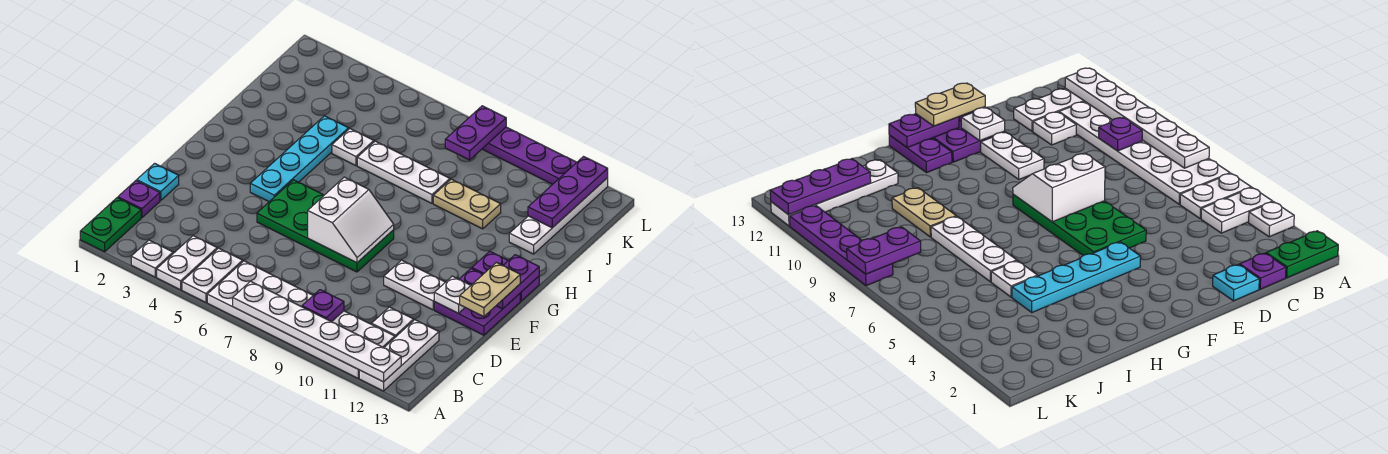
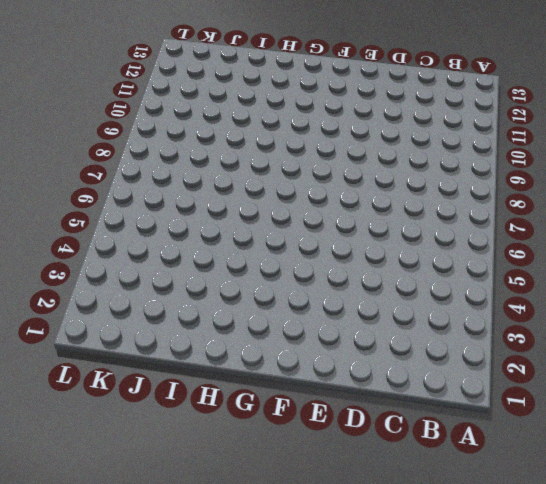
none -> green 1x2 plate [80,198,141,252]
none -> white 1x1 plate [131,240,173,277]
none -> white 1x2 plate [157,236,217,290]

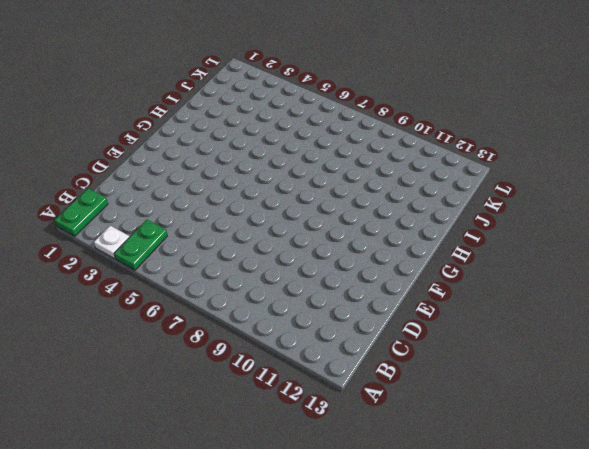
green 1x2 plate [114,220,167,270] -> white 1x2 plate [157,236,217,290]
none -> white 1x2 plate [182,248,243,302]
none -> white 2x6 plate [207,261,395,378]
none -> white 1x3 plate [359,320,439,391]

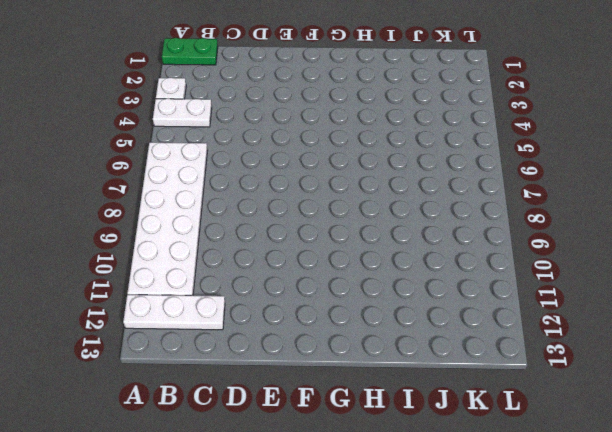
none -> white 1x2 plate [182,248,243,302]
none -> purple 1x1 plate [118,181,160,218]
none -> white 1x1 plate [372,307,414,337]

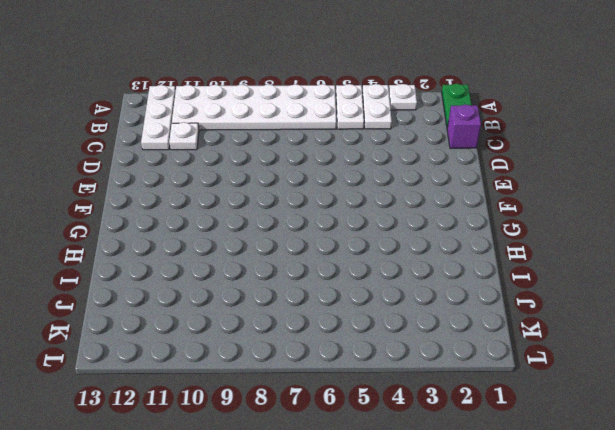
purple 1x1 brick [447,105,481,148] -> purple 1x1 plate [118,181,160,218]
none -> cyan 1x1 plate [137,163,179,201]
none -> green 2x4 plate [257,180,394,272]
none -> white 1x2 plate [384,260,445,310]

